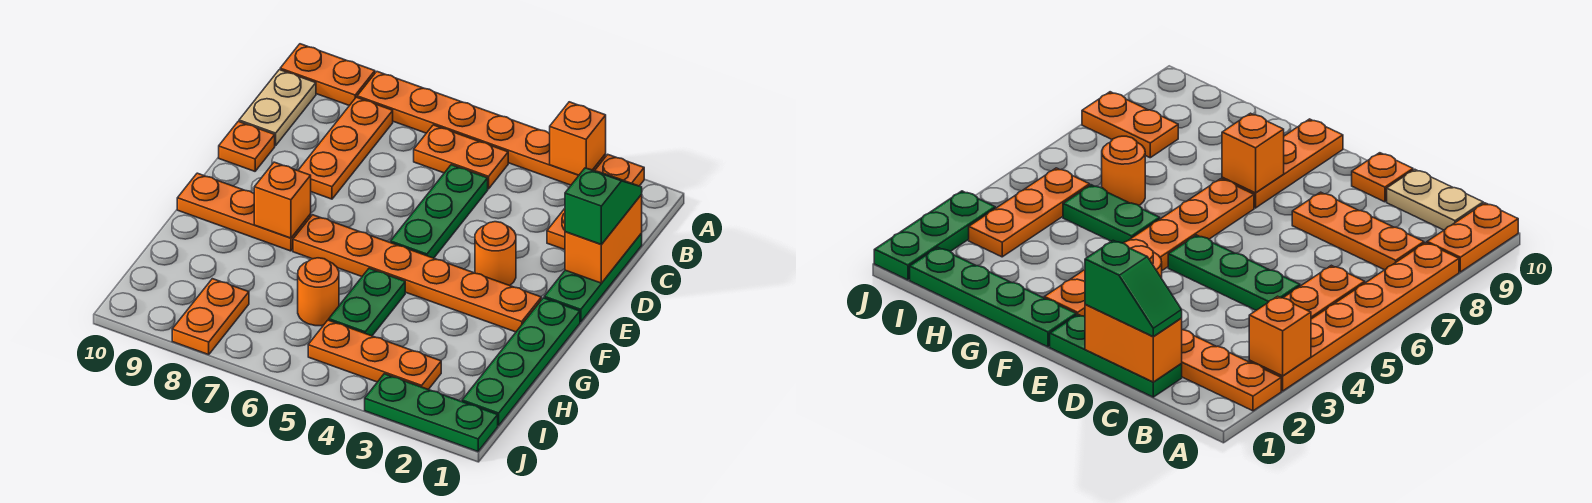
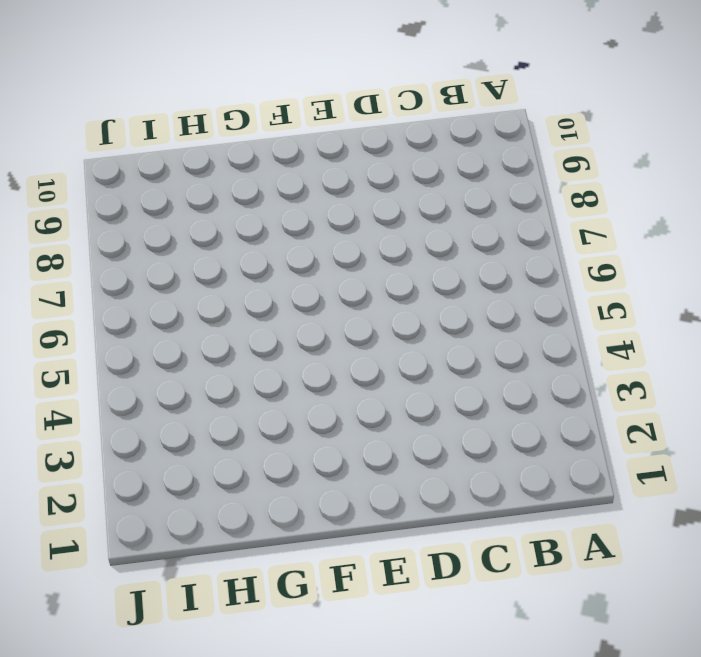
none -> orange 1x3 plate [547,155,644,250]
none -> orange 1x6 plate [357,72,606,185]
none -> orange 1x2 plate [280,44,375,106]

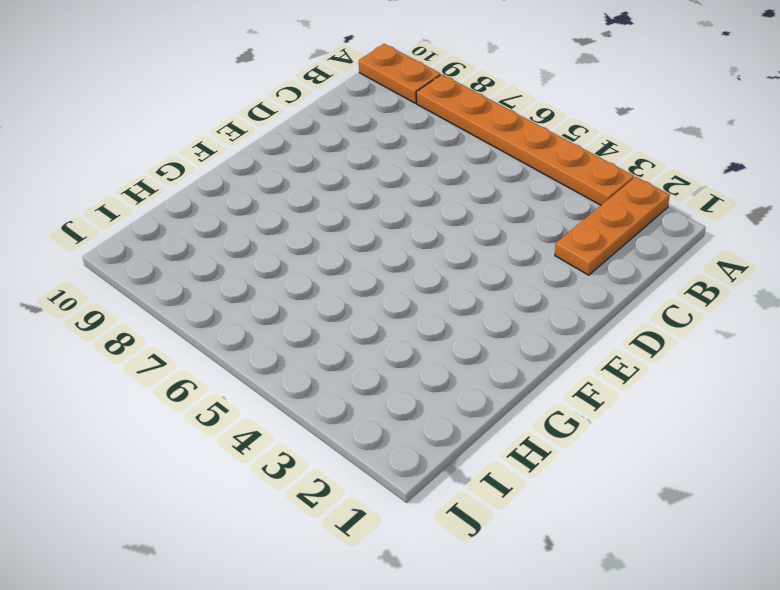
none -> orange 1x2 plate [414,125,508,189]
none -> orange 1x3 plate [298,97,393,199]
none -> tan 1x2 plate [239,70,316,146]

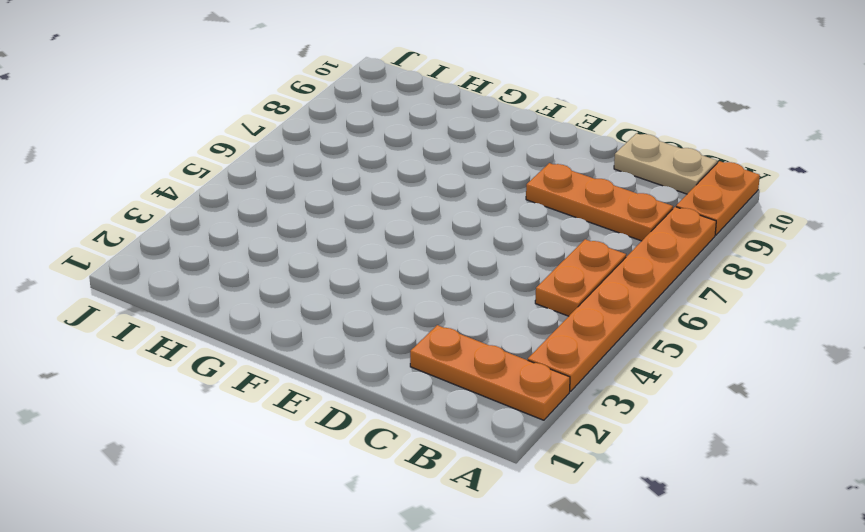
none -> green 1x3 plate [544,233,642,322]
none -> green 1x3 plate [390,165,488,258]
none -> orange 1x1 plate [219,121,275,171]

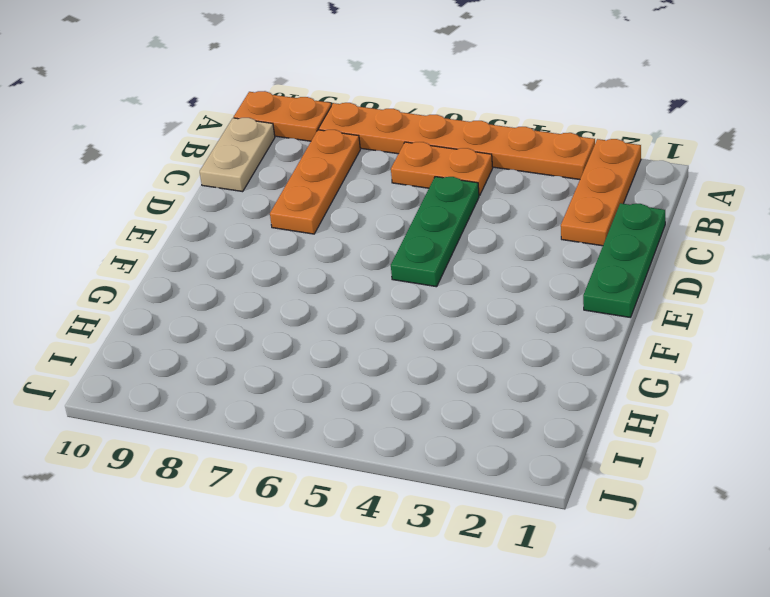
none -> orange 1x1 plate [219,121,275,171]
none -> orange 1x1 round brick [475,222,516,286]
none -> green 1x4 plate [462,298,580,426]

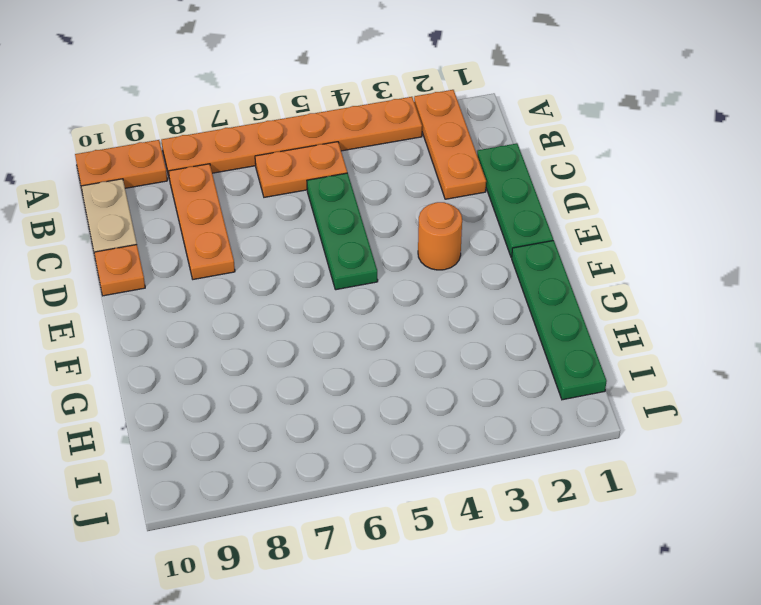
none -> orange 1x6 plate [293,215,541,332]
none -> orange 1x3 plate [177,173,311,251]
none -> green 1x2 plate [329,268,405,336]

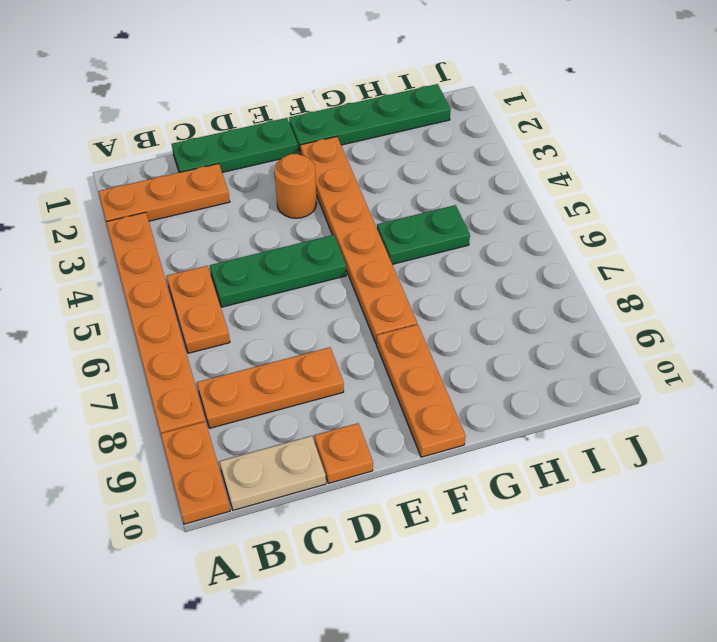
none -> orange 1x1 round brick [298,258,339,326]
none -> orange 1x3 plate [308,320,441,390]
none -> orange 1x2 plate [172,279,249,355]

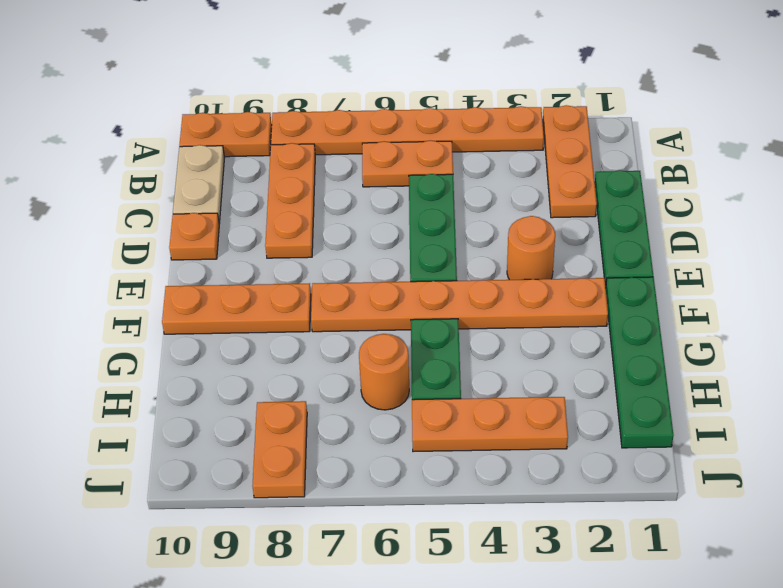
none -> green 1x3 plate [365,374,498,451]
none -> orange 1x1 brick [549,102,606,175]
none -> orange 1x2 brick [565,195,642,283]

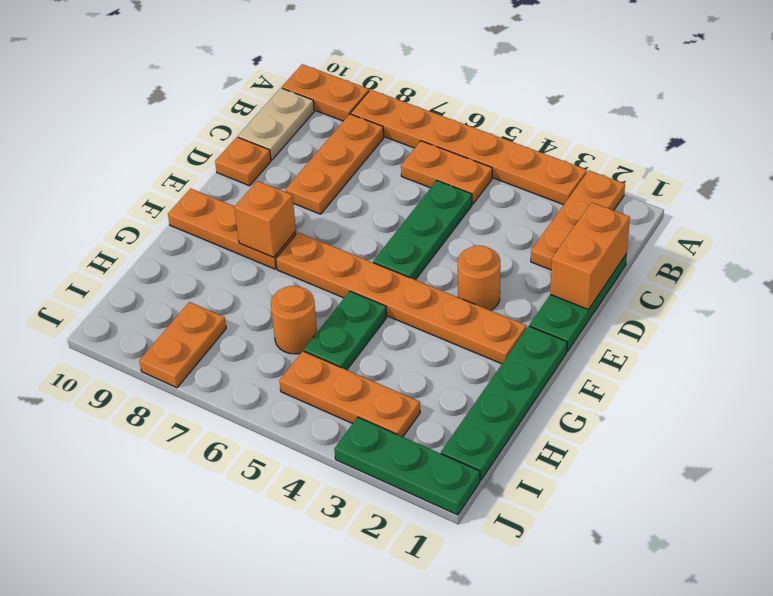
none -> orange 1x1 brick [549,102,606,175]
none -> green 1x2 slope [565,168,642,245]

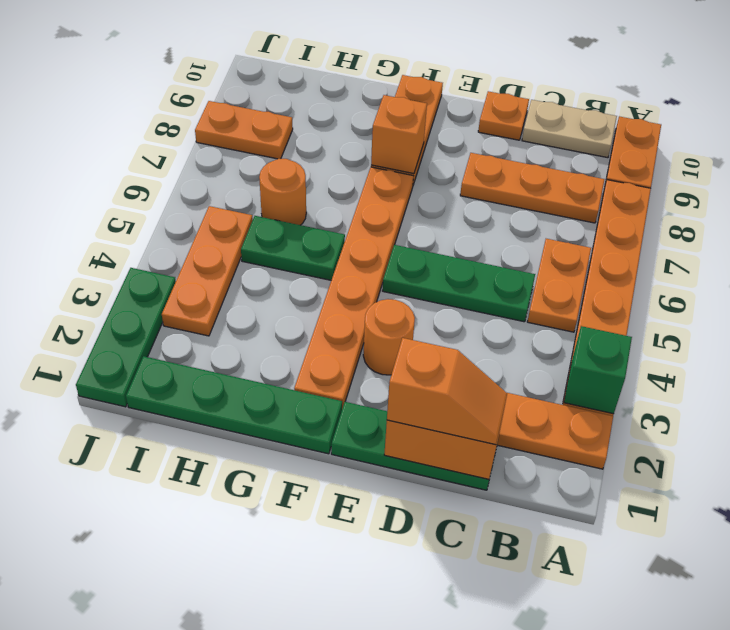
green 1x1 brick [564,326,632,414] -> orange 1x1 brick [549,102,606,175]
orange 1x2 slope [387,338,507,445] -> green 1x2 slope [565,168,642,245]

